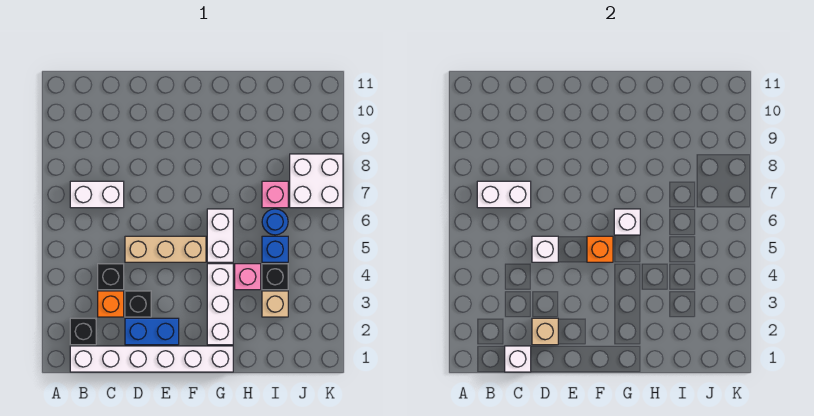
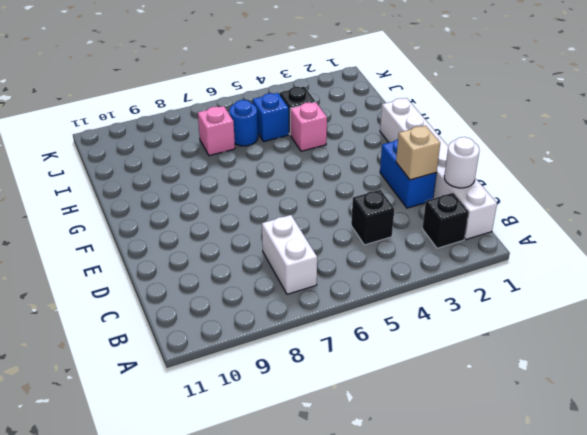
white 1x1 round brick [444,137,480,188] -> white 1x1 brick [505,346,531,372]
none -> orange 1x1 brick [98,291,124,317]
none -> black 1x1 brick [125,291,151,317]
none -> tan 1x3 brick [125,236,206,262]

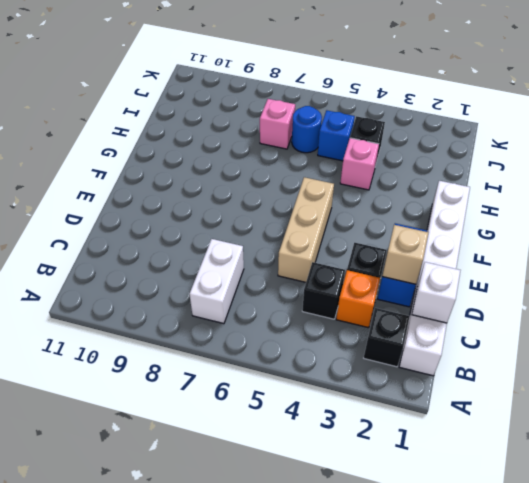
none -> white 1x3 brick [207,264,233,345]
none -> white 1x2 brick [207,209,233,262]
none -> tan 1x1 brick [262,291,288,317]

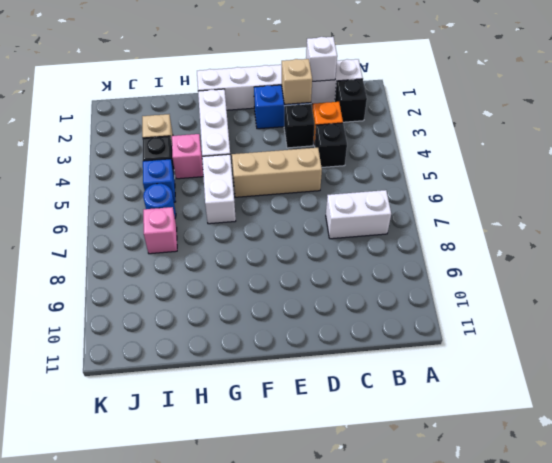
none -> white 2x2 brick [290,154,343,208]
none -> white 1x2 brick [477,181,531,208]
none -> white 1x1 brick [532,236,558,262]

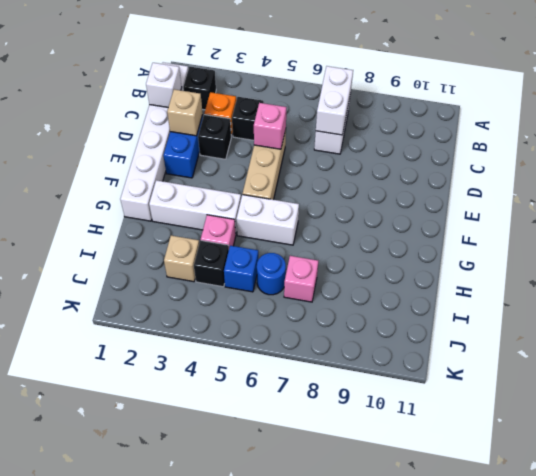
pink 1x1 brick [254,103,286,149] -> white 1x1 brick [532,236,558,262]
none -> white 2x2 brick [290,154,343,208]
none -> orange 1x1 brick [587,236,613,262]
none -> white 1x1 brick [614,209,640,235]

